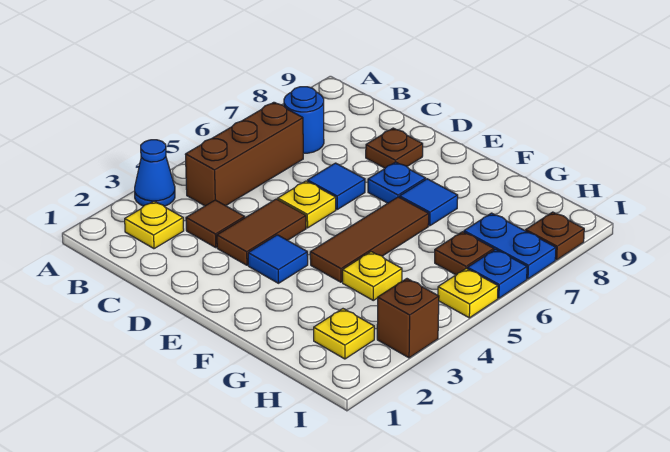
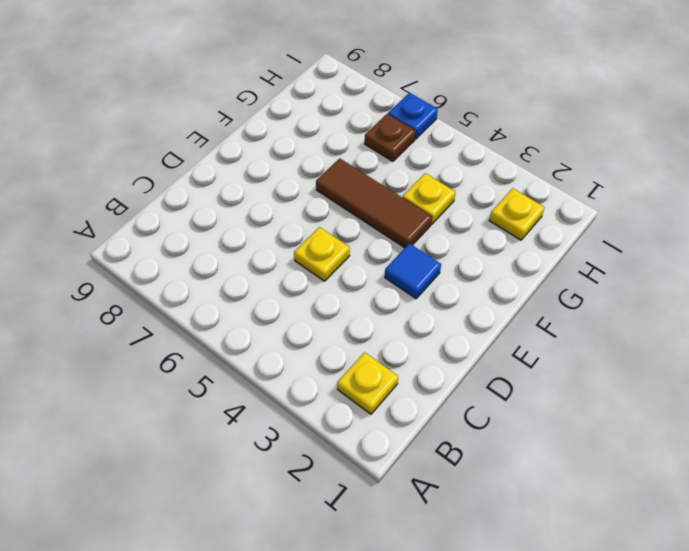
none -> blue 1x1 cone [135,140,175,206]
none -> brown 1x3 brick [185,102,303,206]
none -> blue 1x1 round brick [284,87,324,153]

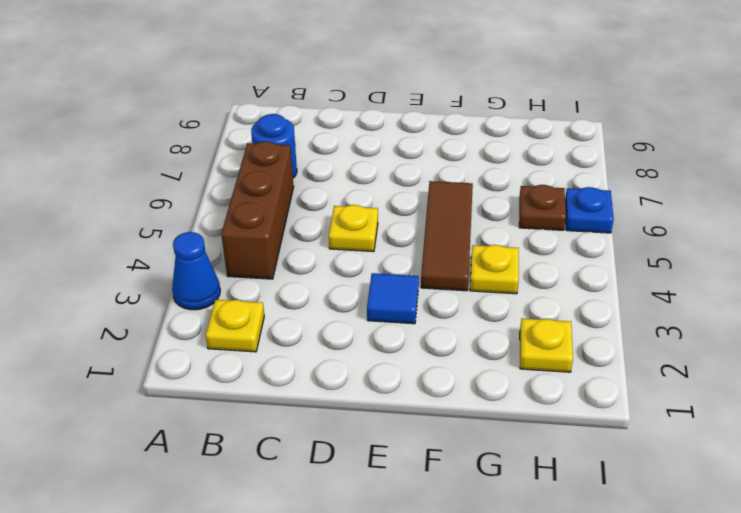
none -> brown 1x1 tile [186,200,245,247]
none -> brown 1x2 tile [217,199,306,265]
none -> blue 1x1 tile [308,163,365,209]

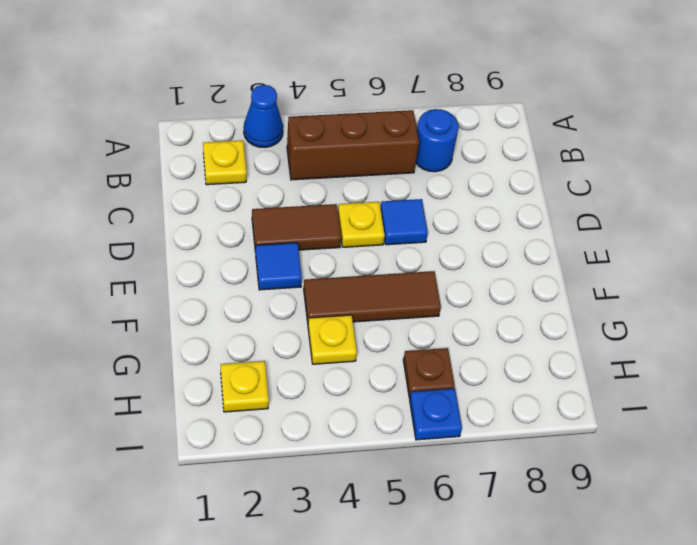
none -> brown 1x1 tile [186,200,245,247]
none -> brown 1x1 plate [366,128,423,168]
none -> blue 1x1 plate [368,162,426,203]

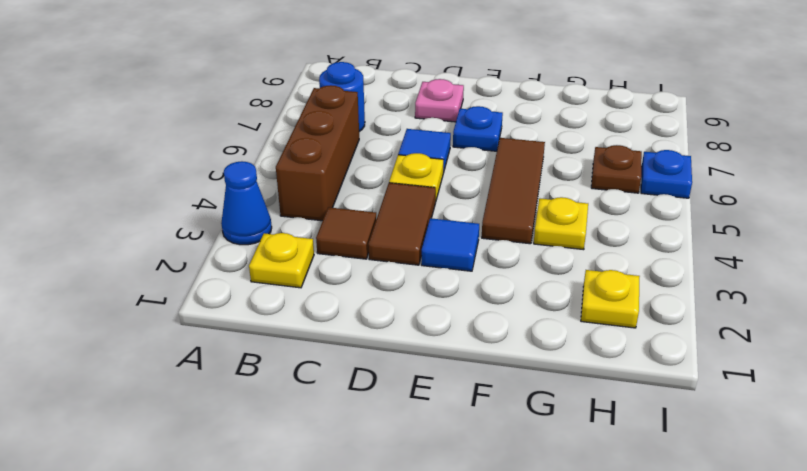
pink 1x1 plate [415,79,464,122] -> brown 1x1 plate [366,128,423,168]
none -> blue 1x1 tile [400,179,458,226]
none -> blue 1x2 plate [464,213,556,279]
none -> brown 1x1 brick [377,279,439,358]

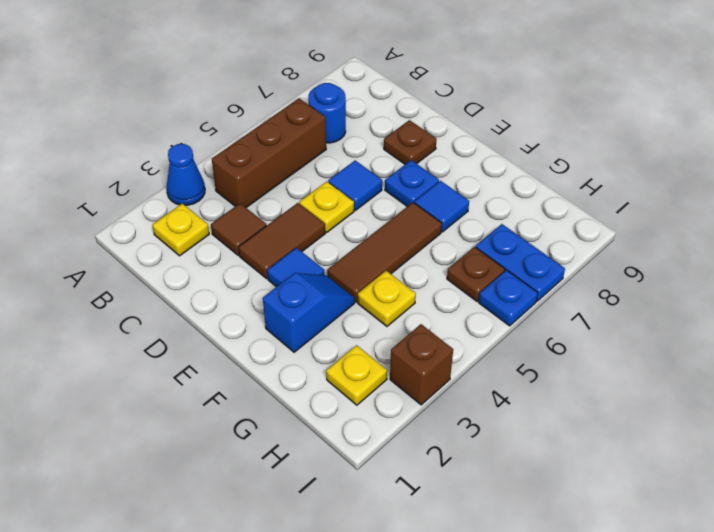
blue 1x2 slope [263,273,355,352] -> none
none -> yellow 1x1 plate [438,268,498,318]
none -> brown 1x1 plate [526,212,584,260]

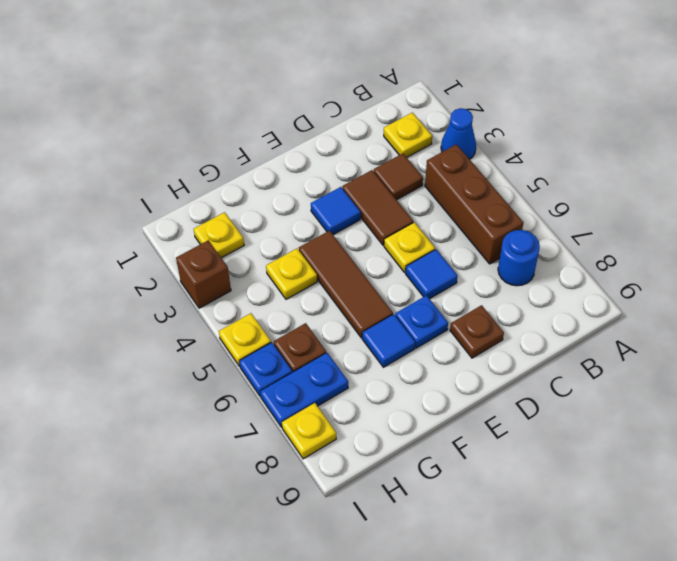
yellow 1x1 plate [282,403,336,459] -> brown 1x1 plate [526,212,584,260]

